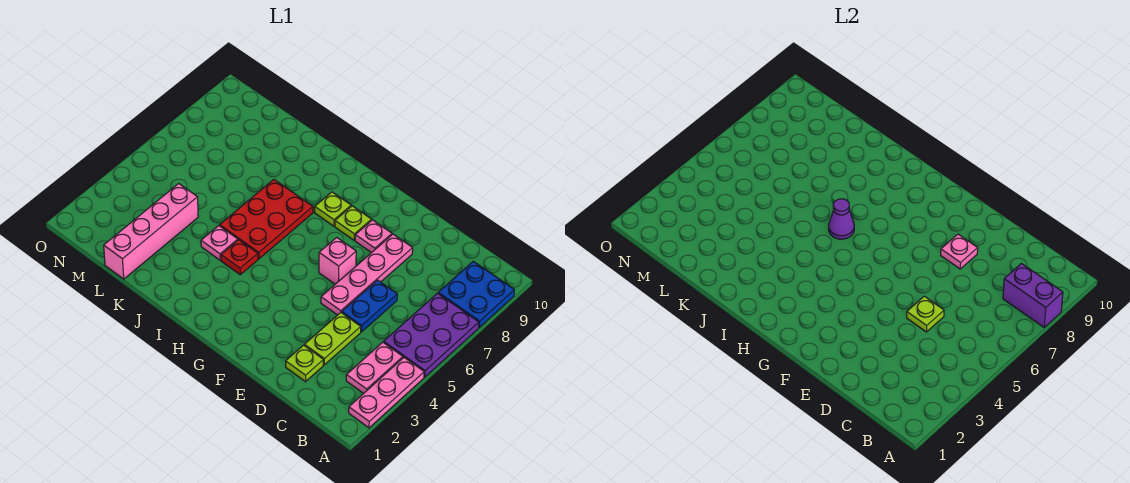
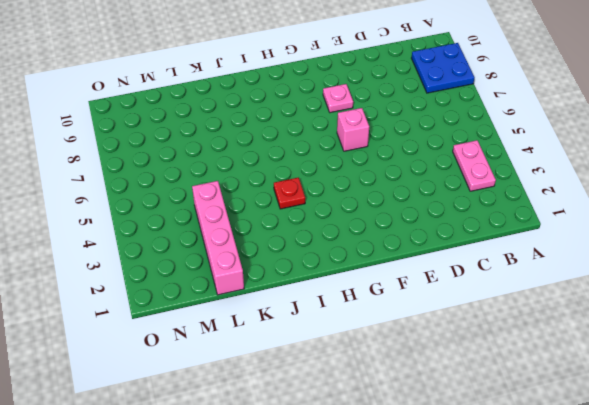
none -> pink 1x3 plate [349,358,424,428]
none -> purple 2x3 plate [384,293,479,377]
none -> lime 1x1 plate [286,345,323,382]

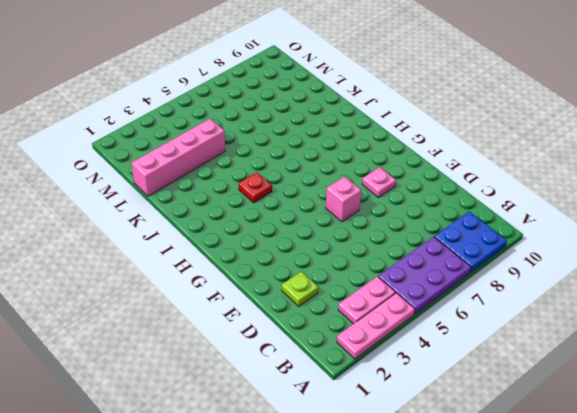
none -> lime 1x2 plate [304,313,361,365]
none -> blue 1x2 plate [342,280,397,332]
none -> pink 1x4 plate [321,234,413,315]

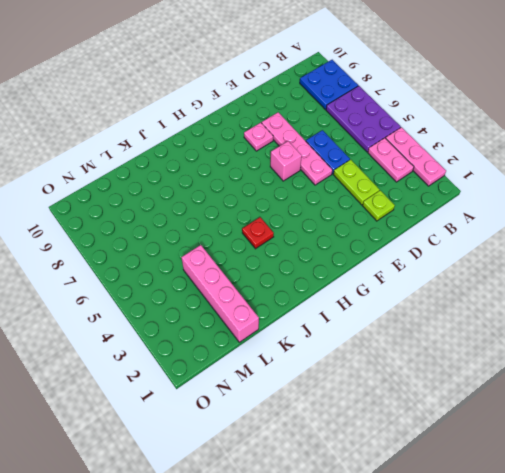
none -> lime 1x1 plate [335,206,372,240]
none -> lime 1x1 plate [315,192,351,226]
none -> red 2x3 plate [220,180,313,259]

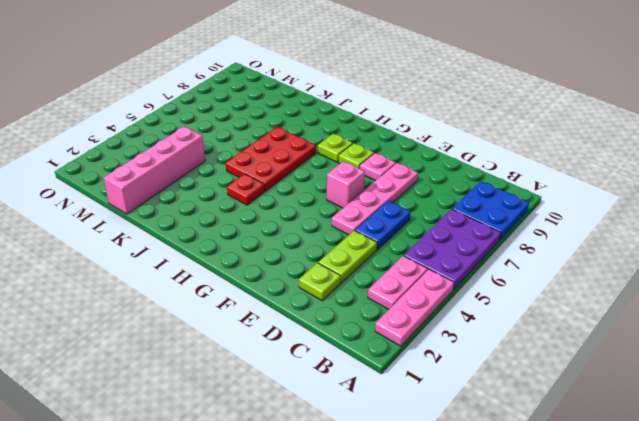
none -> pink 1x1 plate [201,226,238,260]
none -> purple 1x2 brick [1003,264,1063,327]
none -> lime 1x1 plate [907,296,944,332]

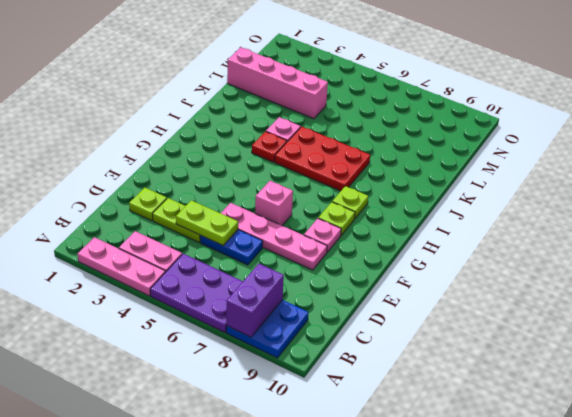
lime 1x2 plate [176,200,238,245] -> lime 1x1 plate [907,296,944,332]
none -> pink 1x1 plate [941,234,978,269]
none -> purple 1x1 cone [829,199,854,239]

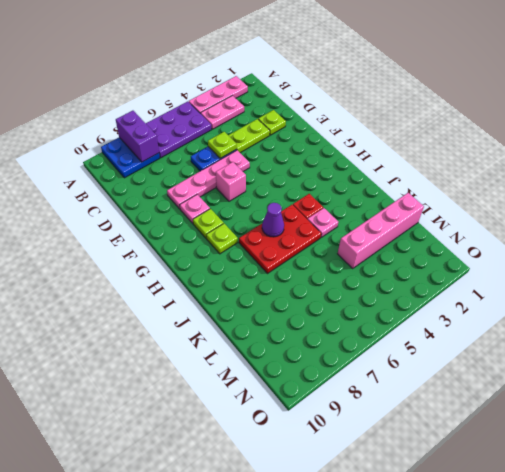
none -> pink 1x1 plate [941,234,978,269]

